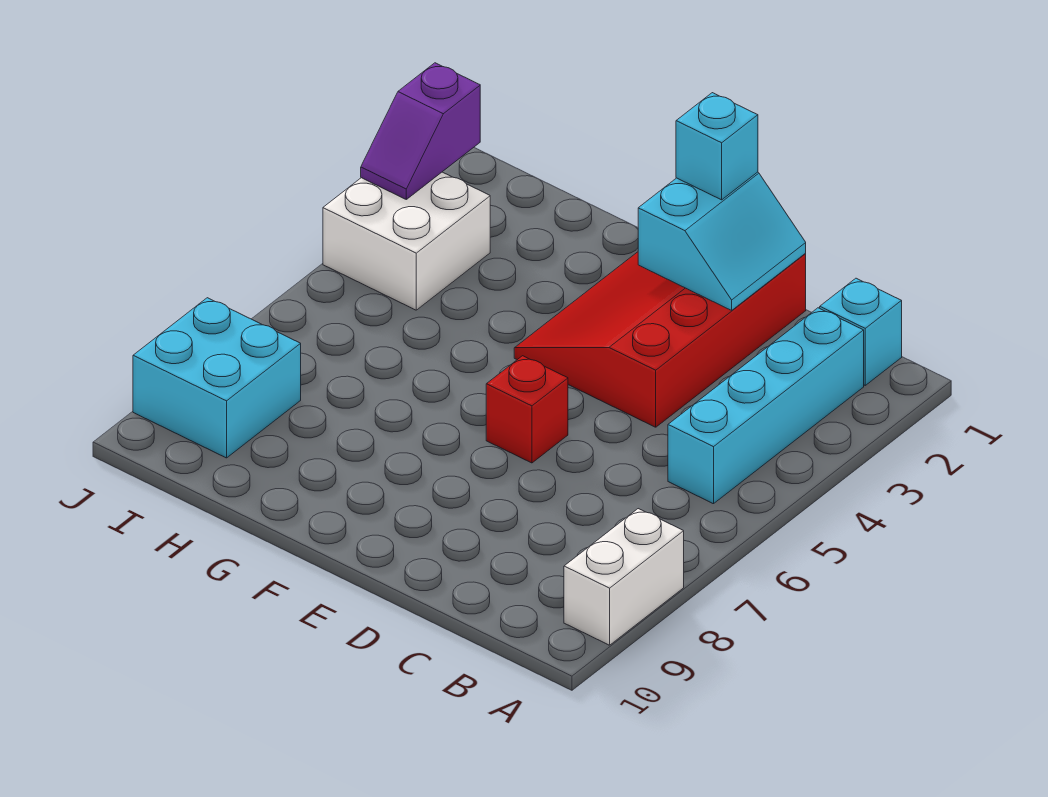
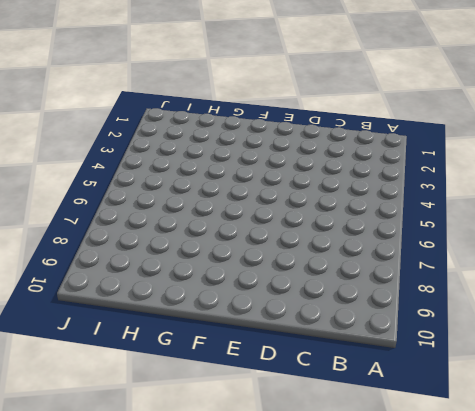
none -> white 1x2 brick [564,509,684,645]
none -> cyan 1x1 brick [820,278,902,385]

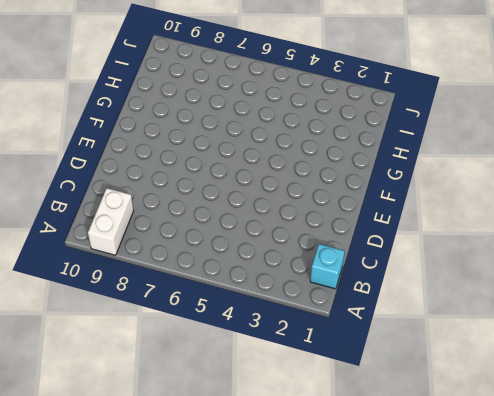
white 1x2 brick [88,188,134,255] -> white 1x2 brick turned to [564,509,684,645]
none -> cyan 1x4 brick [668,308,864,504]
none -> red 3x4 slope [514,252,806,427]

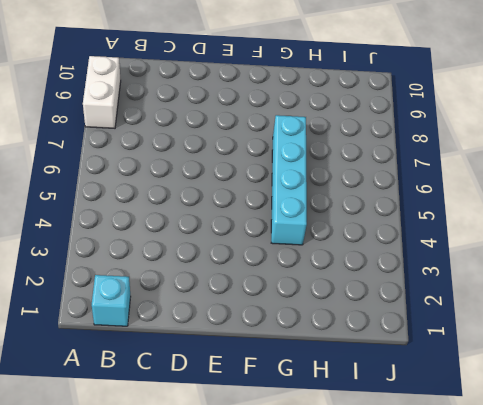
cyan 1x4 brick [271,115,307,245] -> cyan 1x4 brick moved to [668,308,864,504]
none -> red 3x4 slope [514,252,806,427]
none -> red 1x1 brick [486,356,568,463]

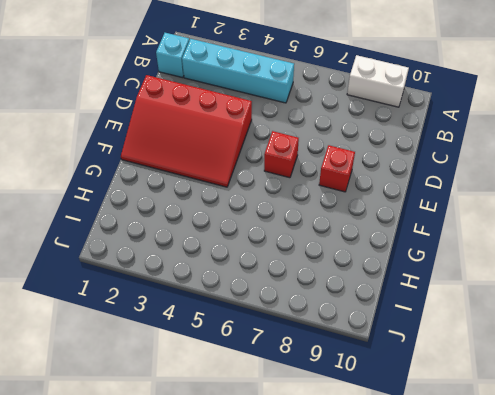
red 1x1 brick [319,145,355,192] -> none
none -> white 2x2 brick [323,172,490,310]
none -> cyan 2x2 brick [133,298,301,458]

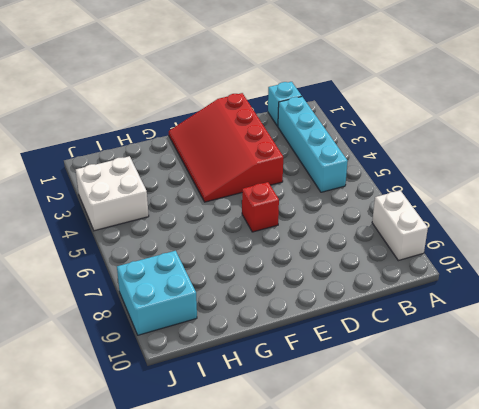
none -> cyan 2x2 slope [638,172,806,310]
none -> purple 1x2 slope [361,63,480,199]

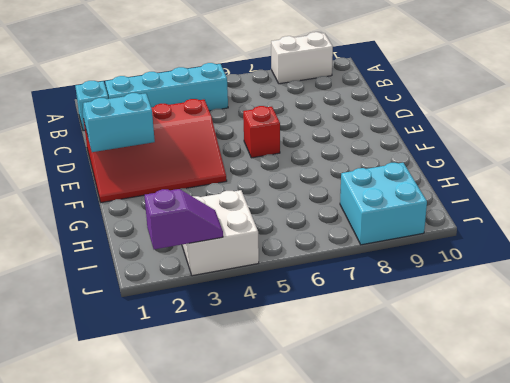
none -> cyan 1x1 brick [676,93,758,200]

